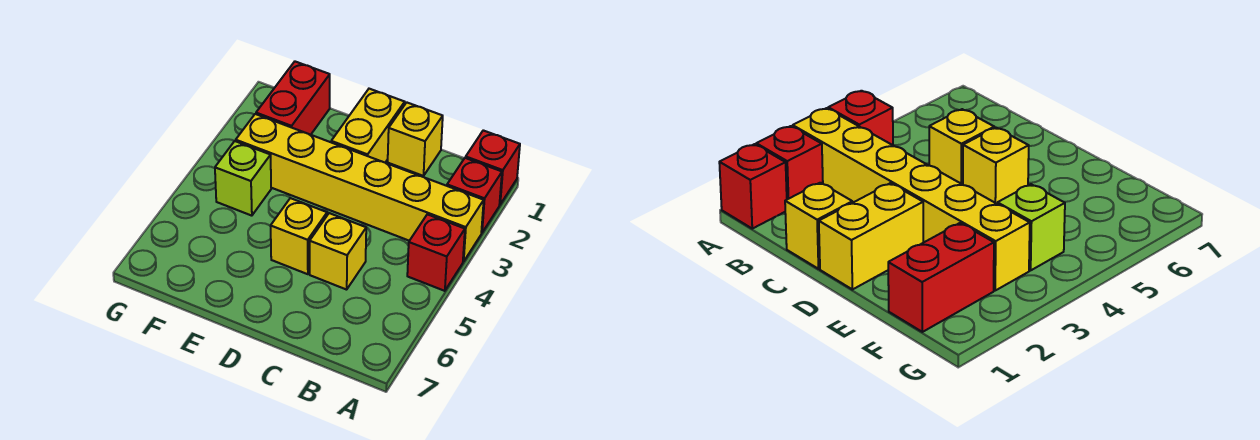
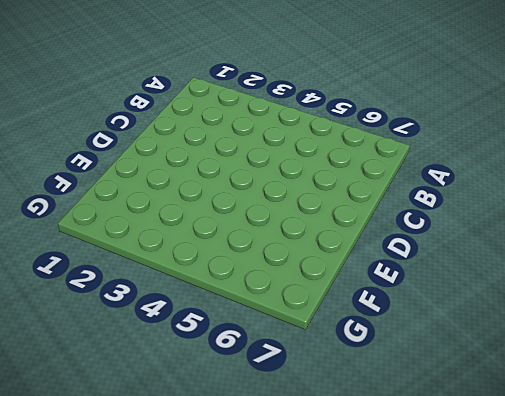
none -> red 1x1 brick [466,130,520,204]
none -> red 1x1 brick [447,158,502,233]

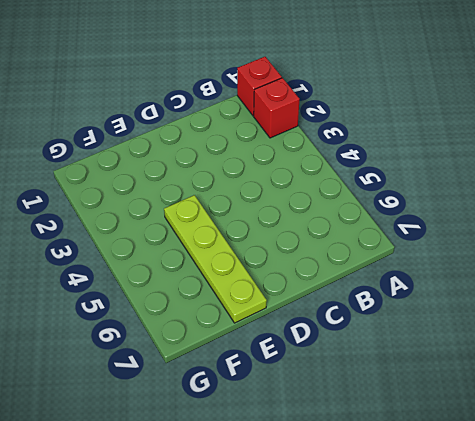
lime 1x4 plate [164,195,267,323] -> none
none -> yellow 1x6 brick [236,114,484,262]
none -> red 1x1 brick [407,214,465,291]

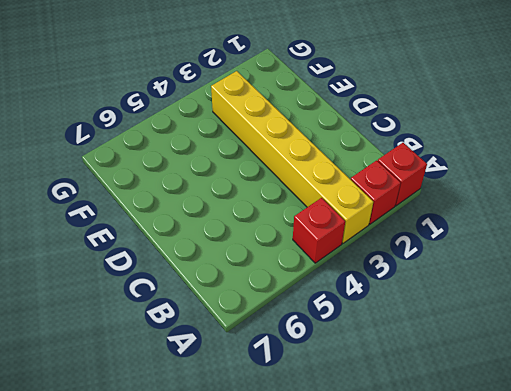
none -> yellow 1x1 brick [388,102,443,176]
none -> yellow 1x1 brick [310,213,366,290]

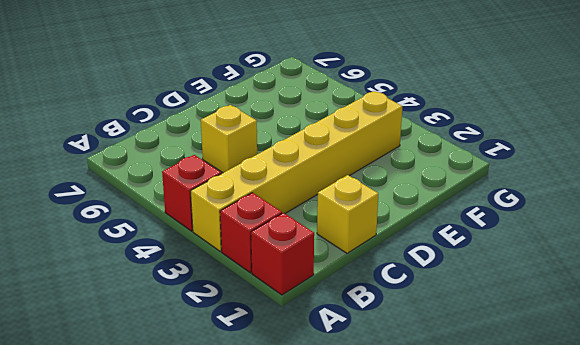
none -> yellow 1x2 brick [331,89,405,162]
none -> yellow 1x1 brick [271,198,327,274]

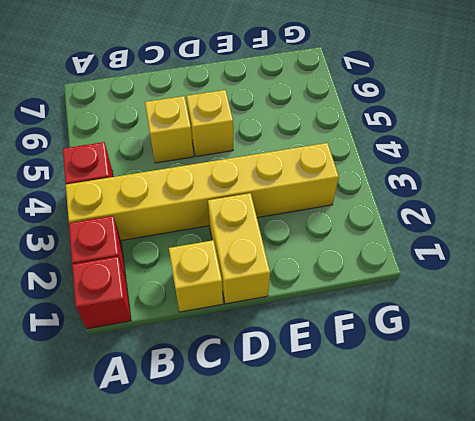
none -> red 1x2 brick [256,62,330,135]
none -> lime 1x1 brick [215,141,271,216]

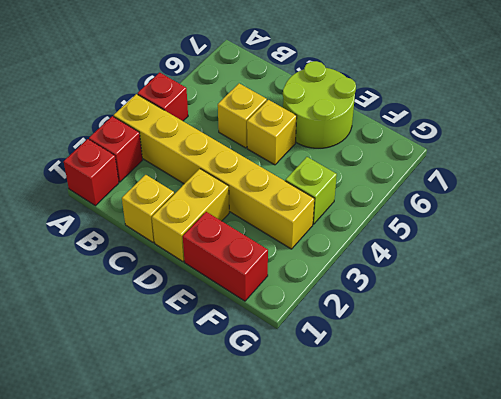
lime 2x2 round brick [283,61,356,148] -> none
red 1x2 brick [183,212,268,301] -> red 1x2 brick turned to [256,62,330,135]

